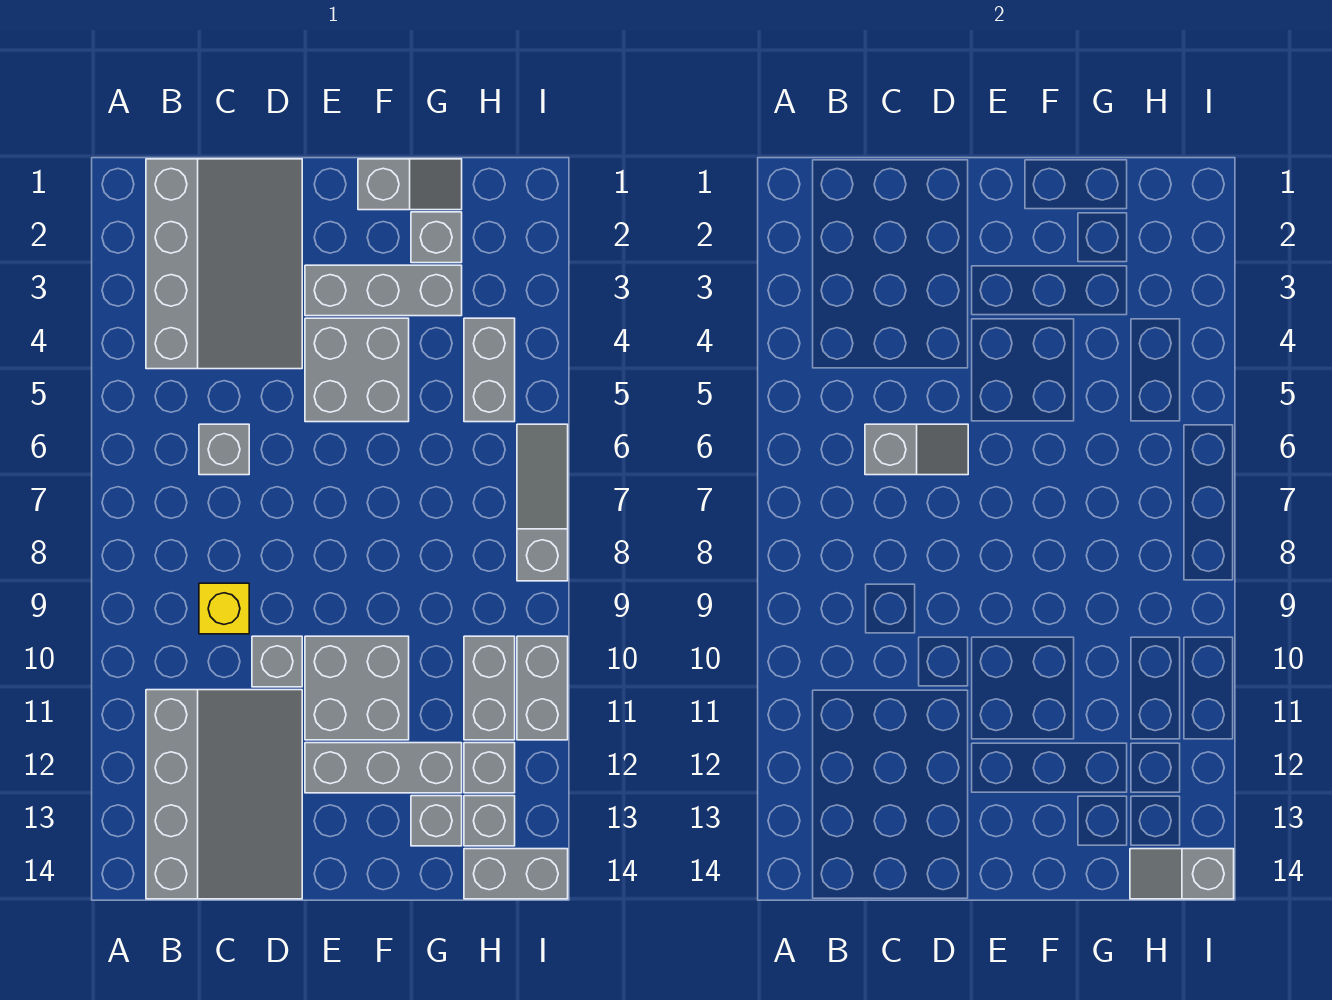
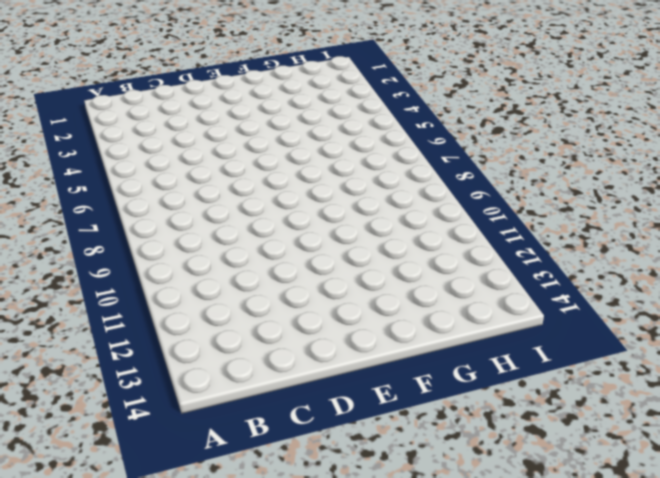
none -> grey 3x4 slope [146,159,302,369]
none -> grey 3x4 slope [146,690,302,899]
none -> grey 1x1 brick [199,424,249,475]

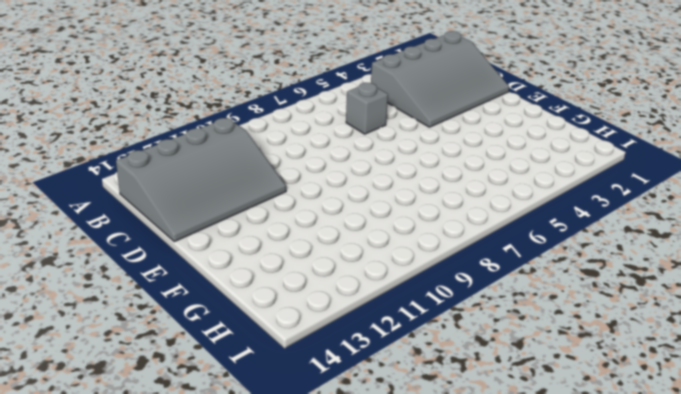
none -> yellow 1x1 brick [199,583,249,634]
none -> grey 1x1 brick [252,636,302,687]
none -> grey 1x3 brick [305,265,462,316]

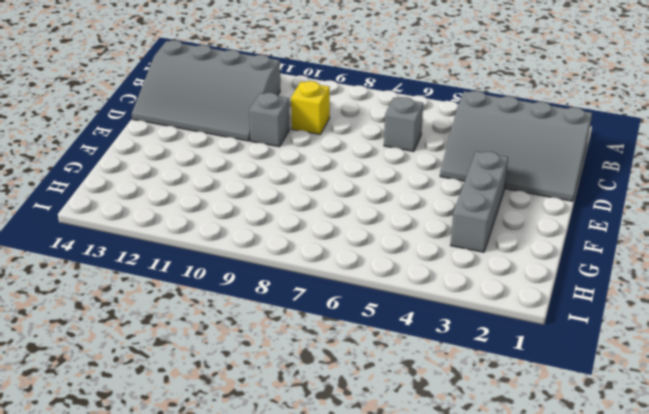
none -> grey 2x2 brick [305,318,409,422]
none -> grey 2x2 brick [305,636,409,740]
none -> grey 1x3 brick [305,743,462,793]

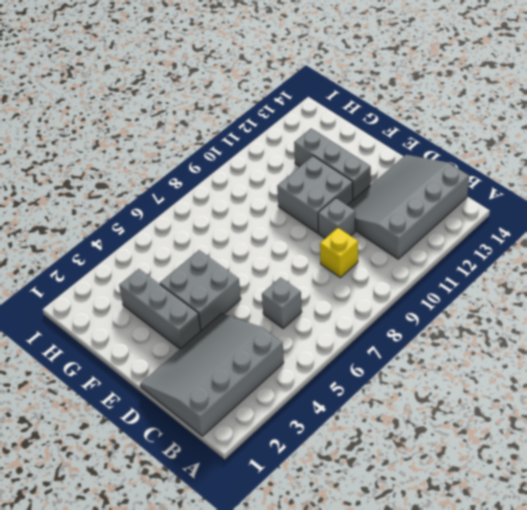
none -> grey 1x2 slope [358,159,462,210]
none -> grey 1x1 brick [411,212,462,263]
none -> grey 1x1 brick [411,796,462,846]

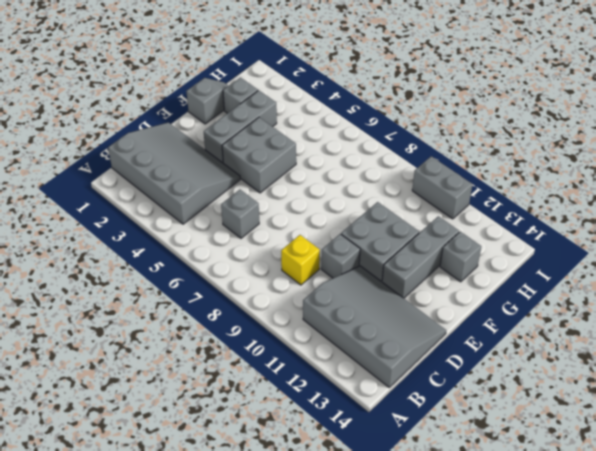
none -> grey 1x2 brick [464,318,515,422]
none -> grey 1x2 brick [464,636,515,740]
none -> grey 1x1 brick [464,743,515,793]

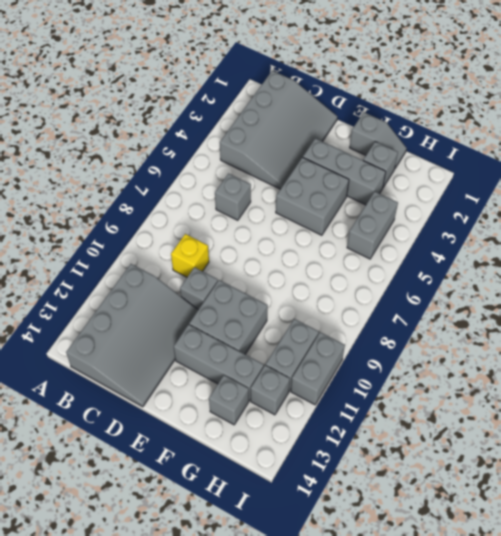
none -> grey 1x1 brick [464,796,515,846]
none -> grey 1x2 brick [464,849,568,899]
none -> grey 1x3 slope [517,424,568,581]

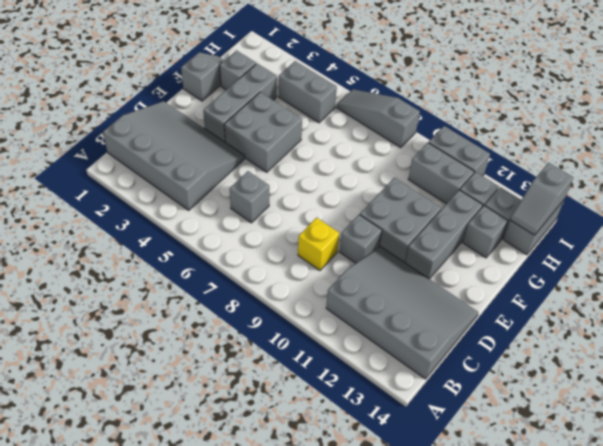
none -> grey 1x2 slope [865,424,968,475]

